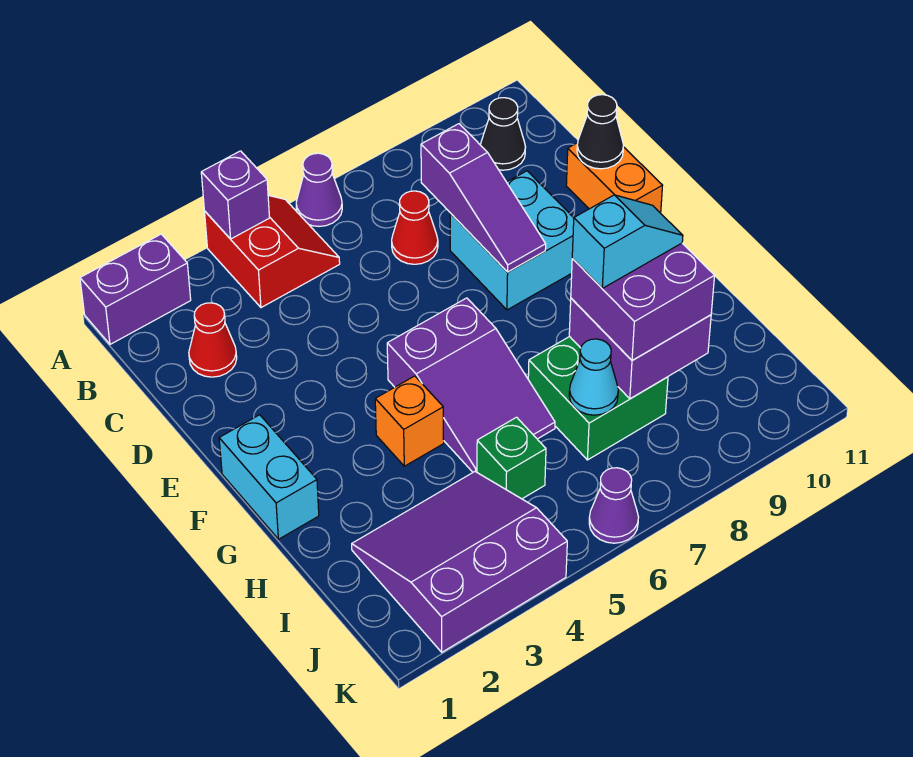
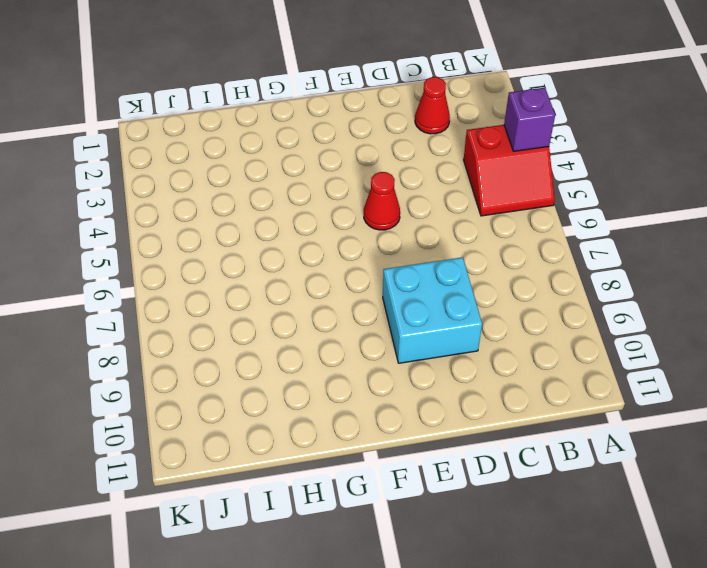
red 1x1 cone [364,172,400,230] -> red 1x1 cone moved to [392,191,438,264]
none -> purple 1x2 brick [80,234,191,344]
none -> purple 1x1 cone [296,153,342,226]
none -> black 1x1 cone [481,98,526,170]

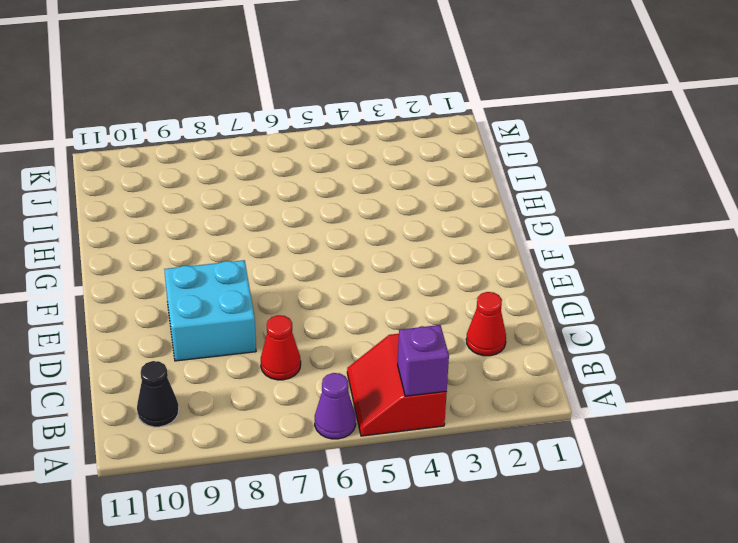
none -> purple 1x2 brick [80,234,191,344]
none -> orange 1x2 brick [566,143,663,213]
none -> cyan 1x2 brick [219,415,319,539]

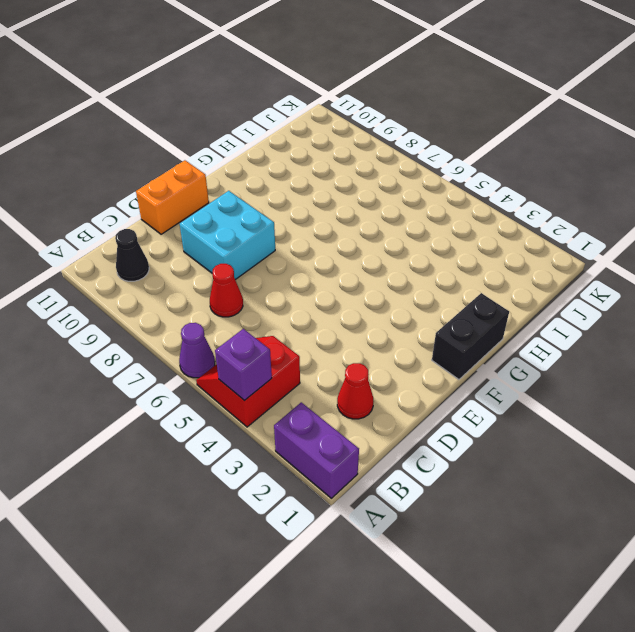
black 1x2 brick [432,293,509,379] -> cyan 1x2 brick [219,415,319,539]
none -> purple 2x3 slope [387,298,555,472]
none -> orange 1x1 brick [375,376,444,466]
none -> green 2x2 brick [528,337,668,460]

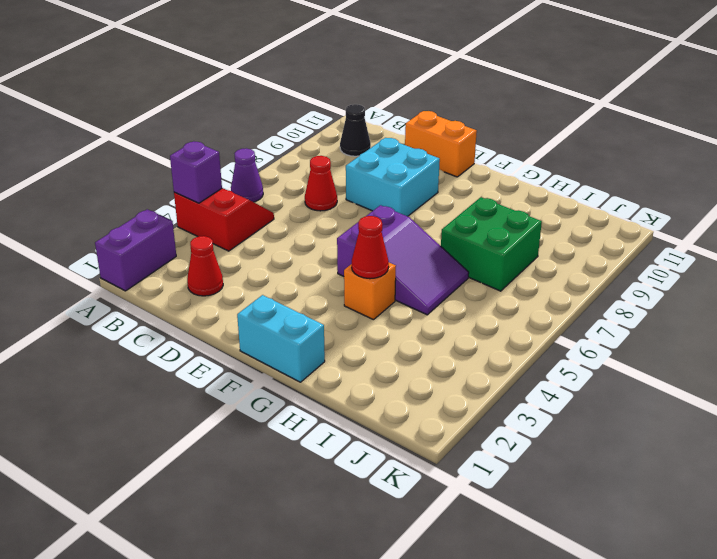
red 1x1 cone [352,216,389,279] -> none
none -> purple 3x3 slope [352,471,567,652]
none -> green 1x1 brick [477,417,546,499]
none -> purple 1x1 cone [589,468,639,543]

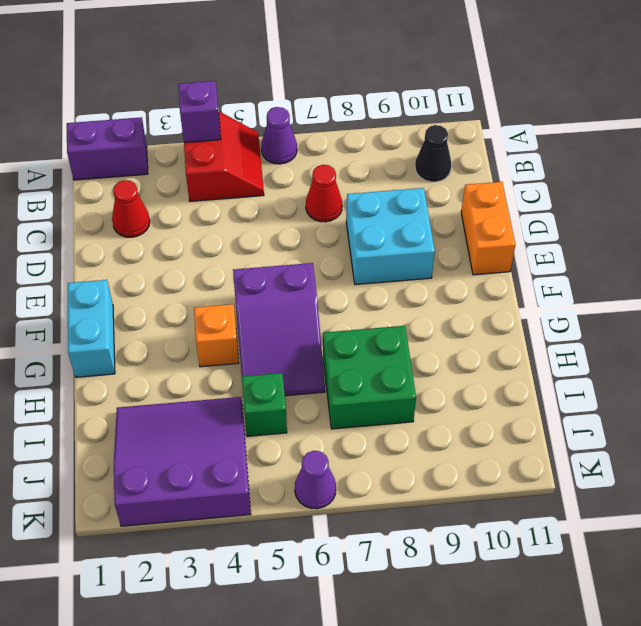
none -> purple 1x3 slope [421,124,546,272]
none -> black 1x1 cone [577,95,624,169]
none -> purple 2x2 brick [569,298,711,399]

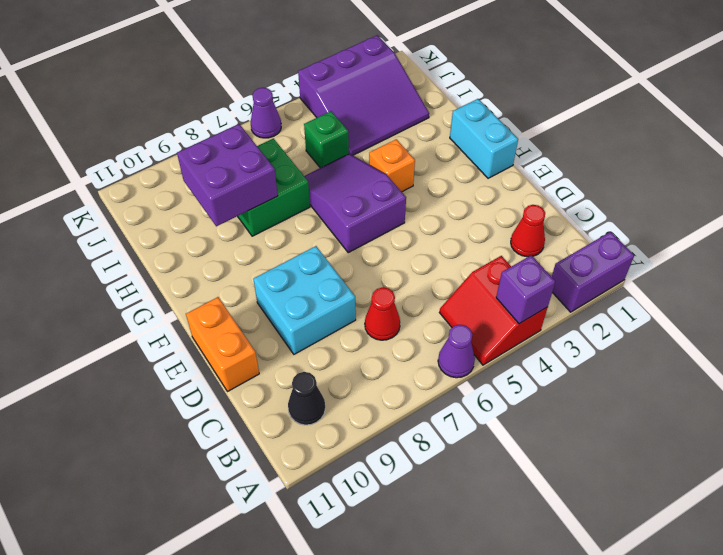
none -> purple 1x3 slope [421,124,546,272]
none -> black 1x1 cone [577,95,624,169]
none -> cyan 1x1 cone [569,339,618,415]

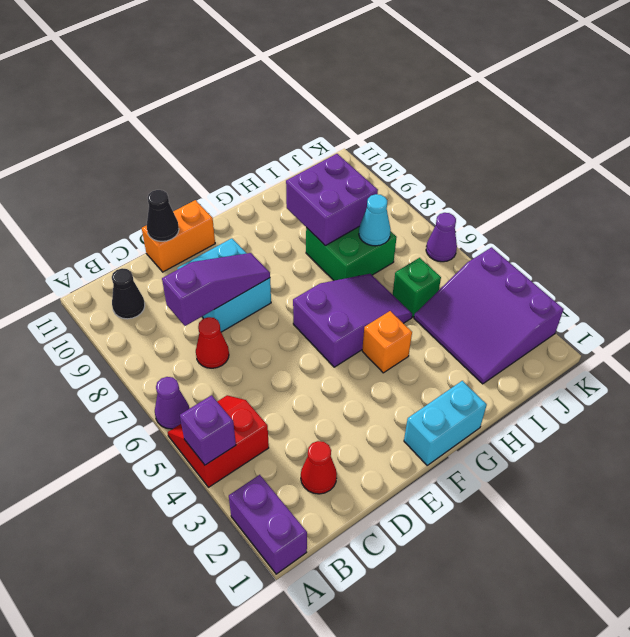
none -> purple 2x2 brick [571,243,715,361]
none -> cyan 1x2 slope [572,195,683,288]

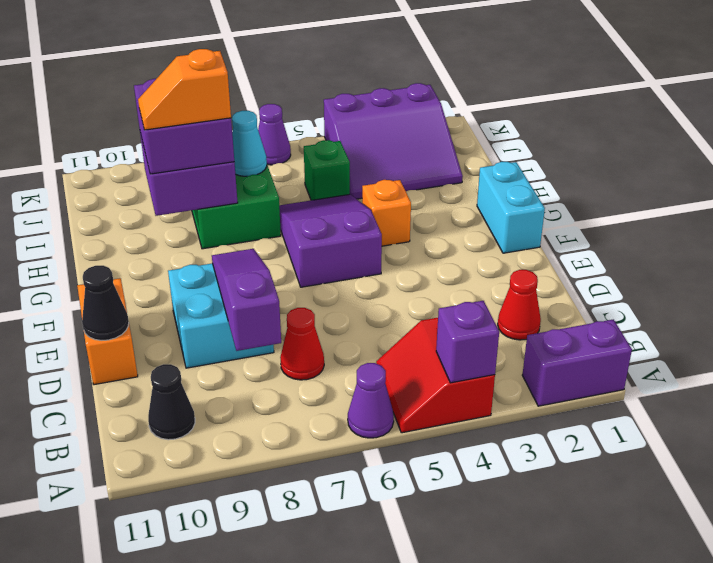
orange 1x2 slope [138,49,231,130] -> cyan 1x2 slope [572,195,683,288]

